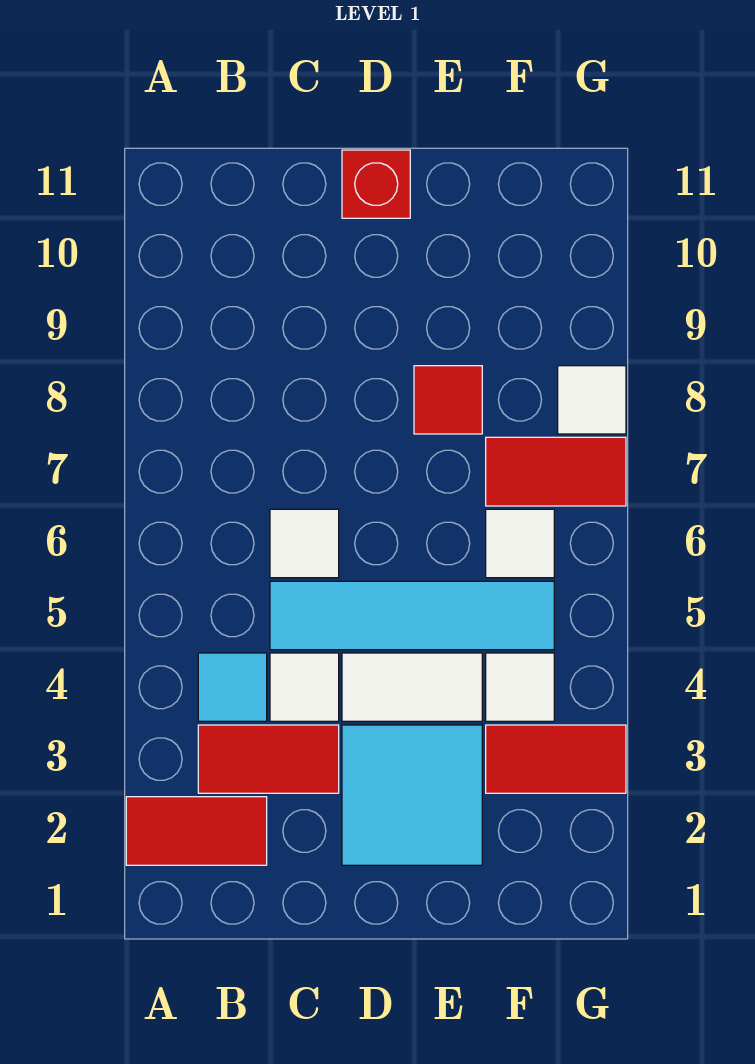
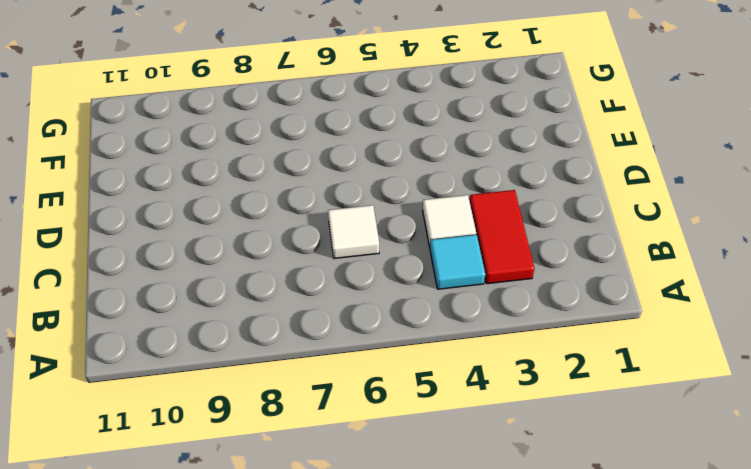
none -> red 1x2 tile [126,797,267,865]
none -> cyan 1x4 tile [270,581,554,650]
none -> cyan 2x2 tile [342,725,482,865]

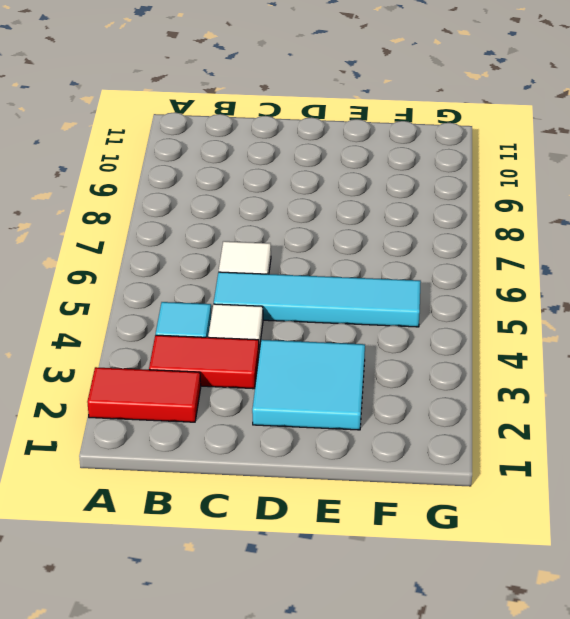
none -> white 1x2 tile [342,653,482,721]
none -> red 1x1 brick [342,150,410,218]
none -> red 1x1 tile [414,366,482,434]

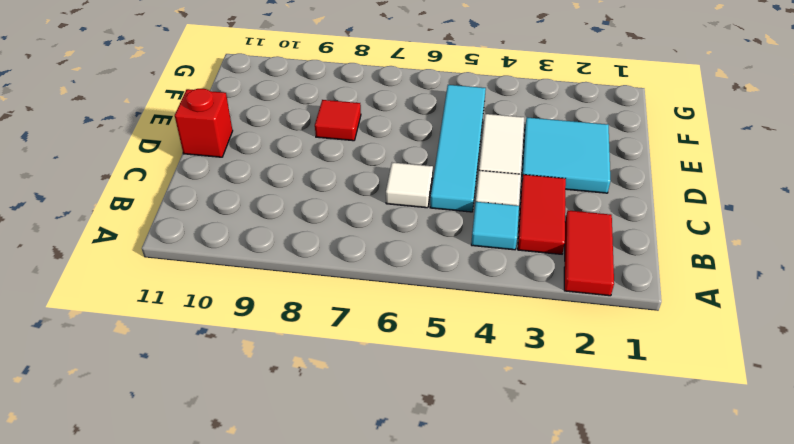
none -> red 1x2 tile [486,725,626,793]
none -> white 1x1 tile [486,653,554,721]
none -> white 1x1 tile [486,509,554,578]

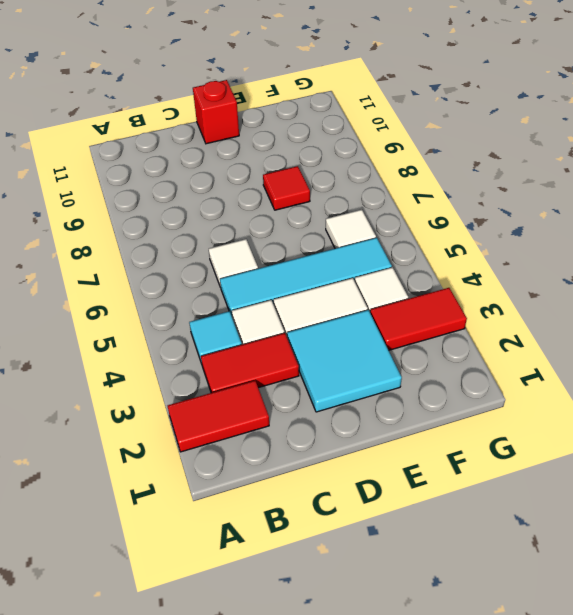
none -> red 1x2 tile [486,437,626,506]
none -> white 1x1 tile [558,366,626,434]

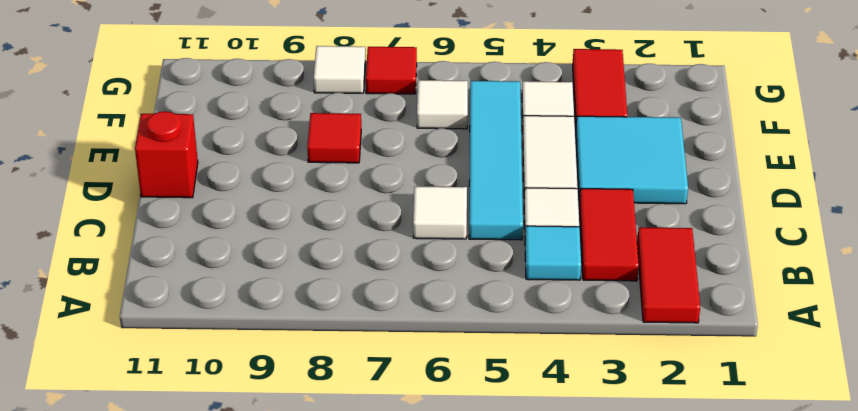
red 1x1 tile [366,47,417,94] -> red 1x2 tile [486,437,626,506]

